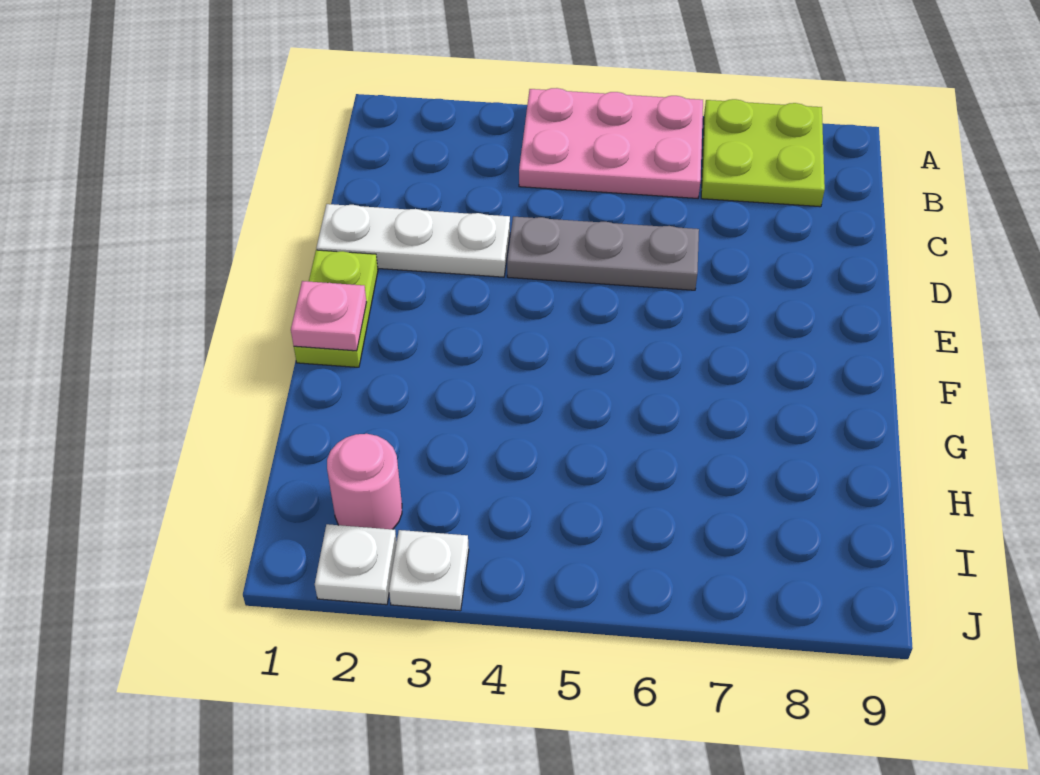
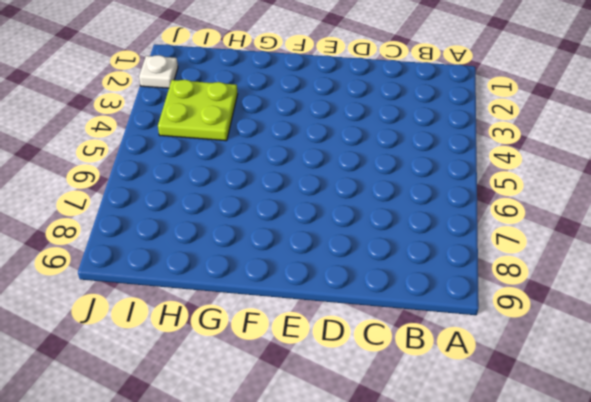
lime 2x2 plate [158,80,238,141] -> lime 2x2 plate moved to [701,99,825,207]
none -> pink 2x3 plate [519,88,703,198]
none -> white 1x3 plate [316,204,510,277]

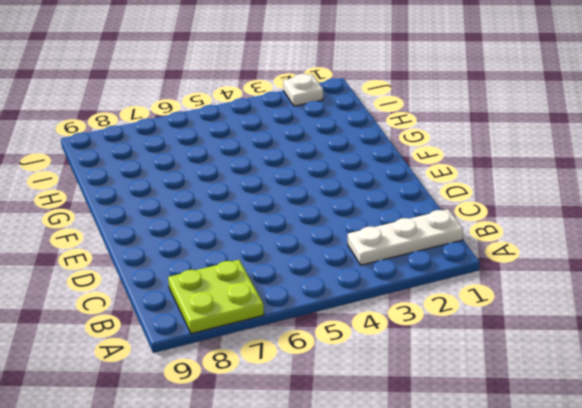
white 1x3 plate [348,209,463,265] -> white 1x3 plate moved to [316,204,510,277]
none -> pink 2x3 plate [519,88,703,198]
none -> grey 1x3 plate [507,217,699,290]

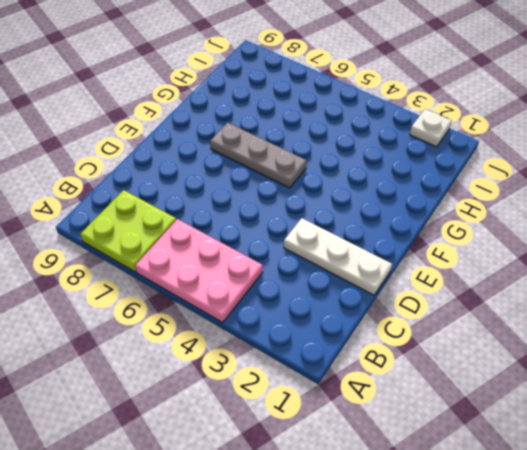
grey 1x3 plate [210,123,307,188] -> grey 1x3 plate moved to [507,217,699,290]
none -> lime 1x2 plate [294,250,378,367]
none -> pink 1x1 round brick [327,434,402,529]

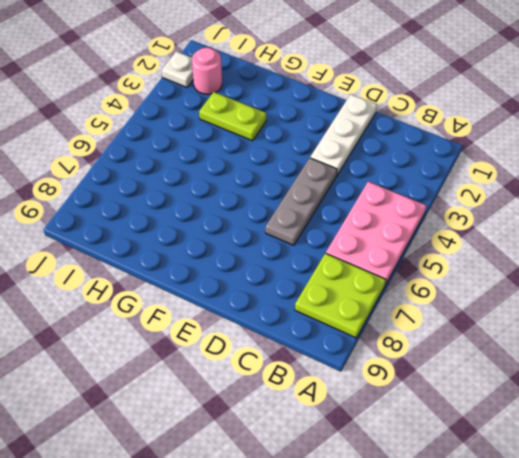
lime 1x2 plate [199,92,266,141] -> lime 1x2 plate moved to [294,250,378,367]
none -> white 1x1 plate [389,530,469,611]
none -> pink 1x1 plate [291,281,367,351]

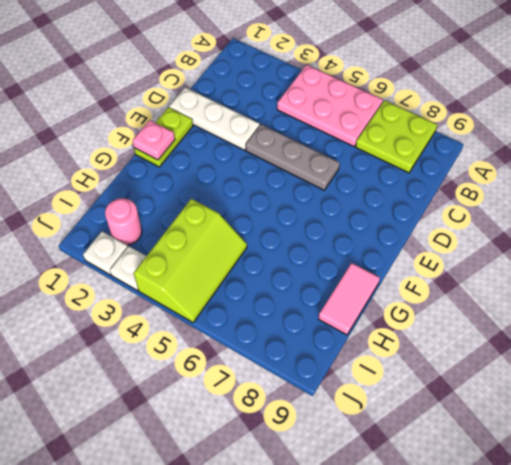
pink 1x2 tile [319,263,380,335] -> none
lime 2x3 slope [134,199,247,322] -> none

